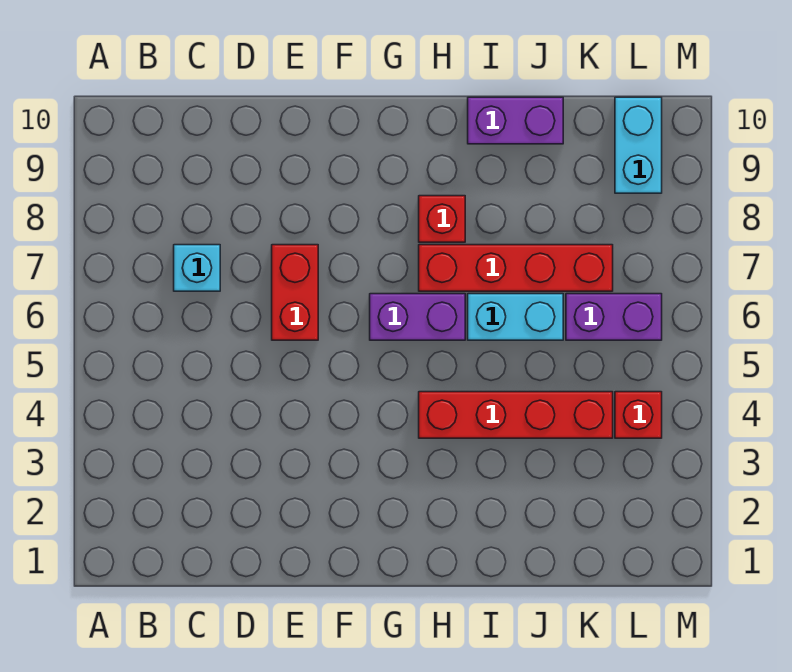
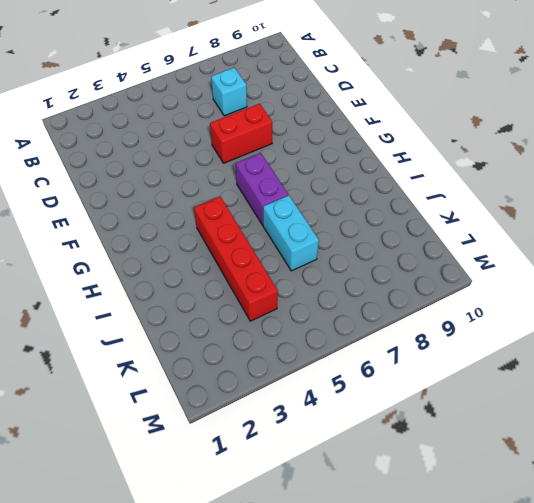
none -> red 1x4 brick [419,245,613,291]
none -> red 1x1 brick [419,196,465,242]

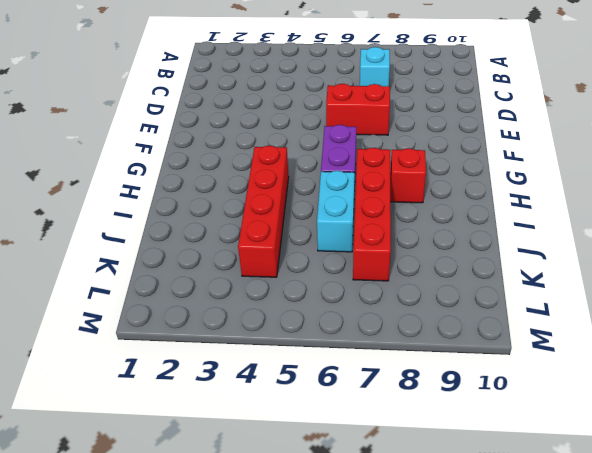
none -> purple 1x2 brick [468,97,563,144]
none -> purple 1x2 brick [566,294,662,340]

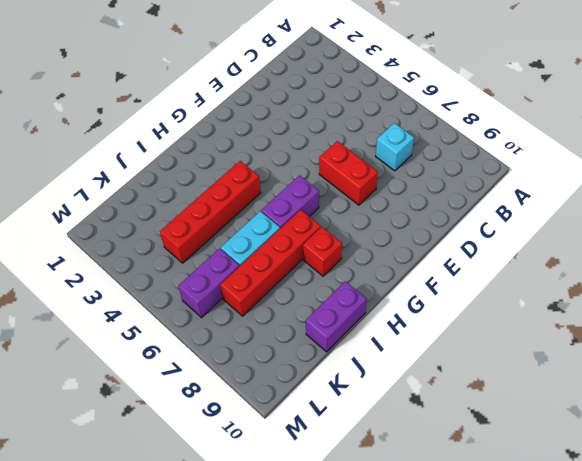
none -> red 1x1 brick [615,392,662,438]
none -> cyan 1x2 brick [615,97,662,193]

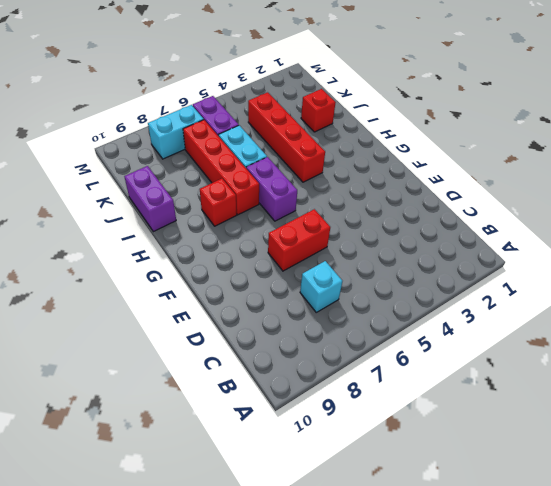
red 1x1 brick [301,89,336,132] -> red 1x1 brick moved to [615,392,662,438]
cyan 1x2 brick [148,105,204,159] -> cyan 1x2 brick moved to [615,97,662,193]

